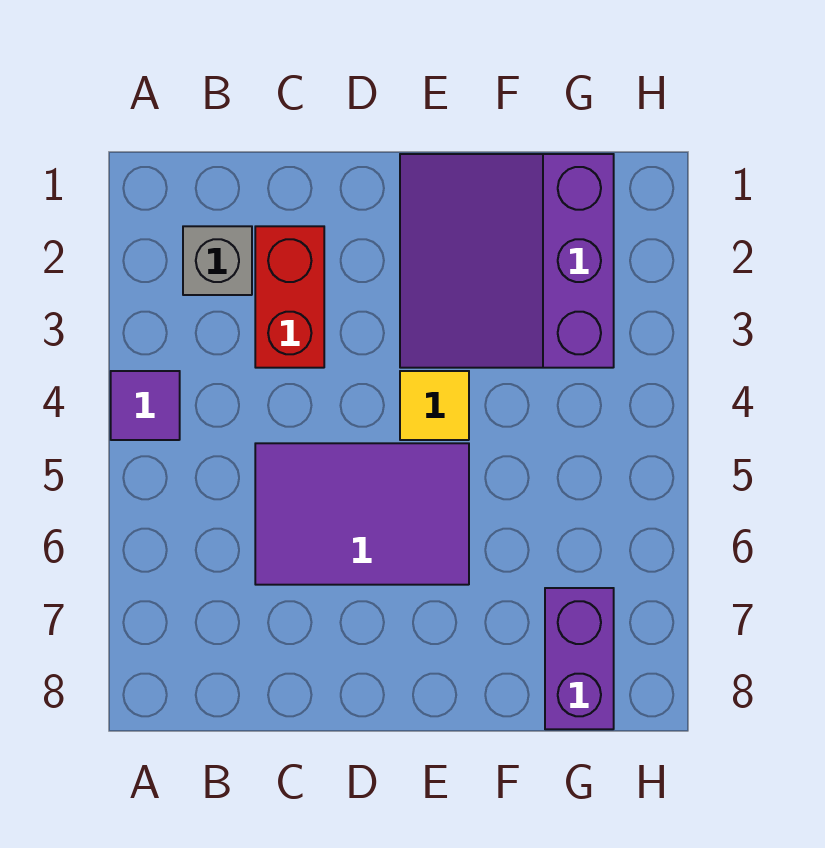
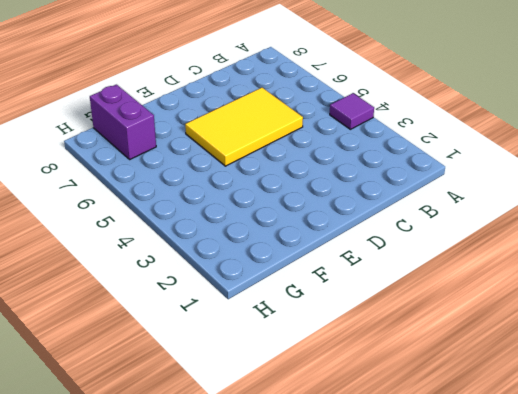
yellow 2x3 tile [185,88,303,166] -> purple 2x3 tile [255,443,469,585]
none -> grey 1x1 brick [183,226,252,295]
none -> red 1x2 brick [255,226,324,368]

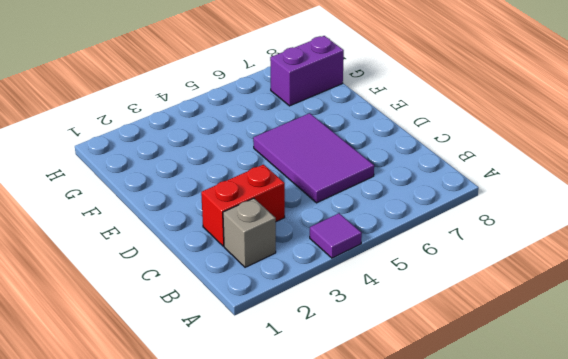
none -> purple 3x3 slope [400,154,614,368]
none -> yellow 1x1 tile [400,371,469,440]

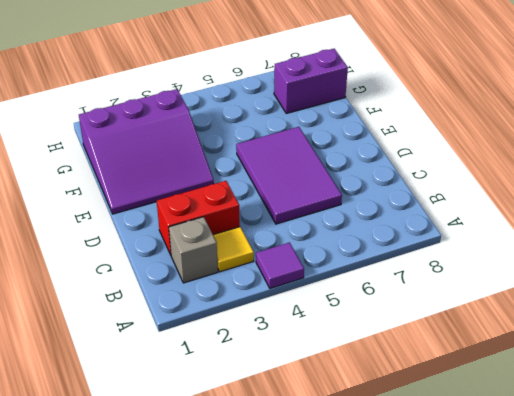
yellow 1x1 tile [213,227,254,272] -> yellow 1x1 tile moved to [400,371,469,440]

